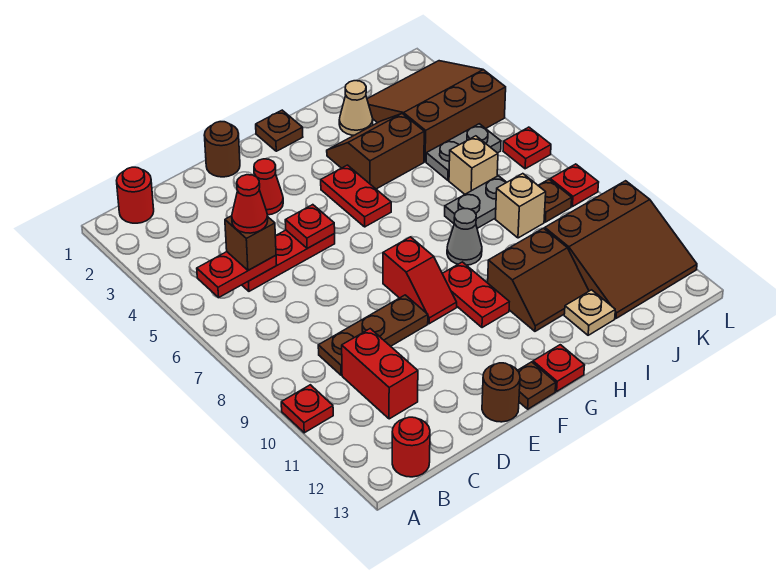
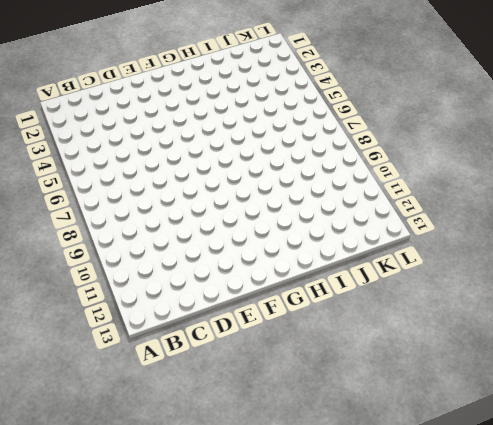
none -> red 1x1 plate [281,385,333,433]
none -> red 1x1 round brick [117,167,154,223]
none -> red 1x1 round brick [392,417,430,477]
none -> red 1x3 plate [242,230,335,291]

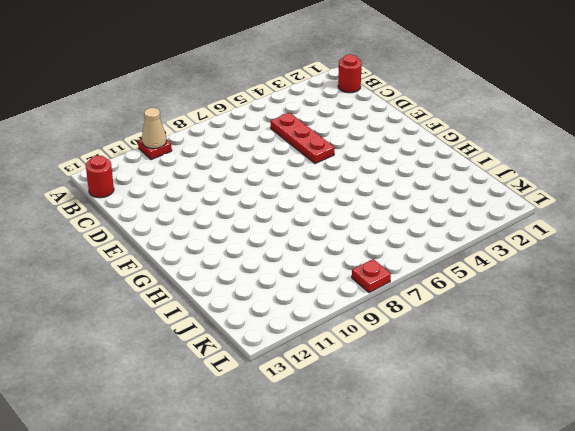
tan 1x1 cone [142,108,166,149] -> tan 1x1 cone moved to [339,81,373,135]
none -> brown 1x3 plate [318,295,428,375]
none -> red 1x2 brick [342,329,418,419]
none -> brown 1x1 round brick [204,122,240,177]
none -> red 1x1 cone [254,159,283,215]

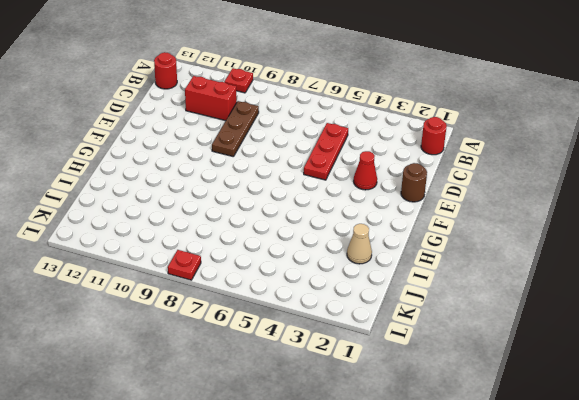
none -> brown 1x1 round brick [482,363,520,422]
none -> red 1x2 slope [383,237,457,324]
none -> brown 1x1 plate [517,362,556,409]
none -> brown 1x1 plate [256,110,303,151]

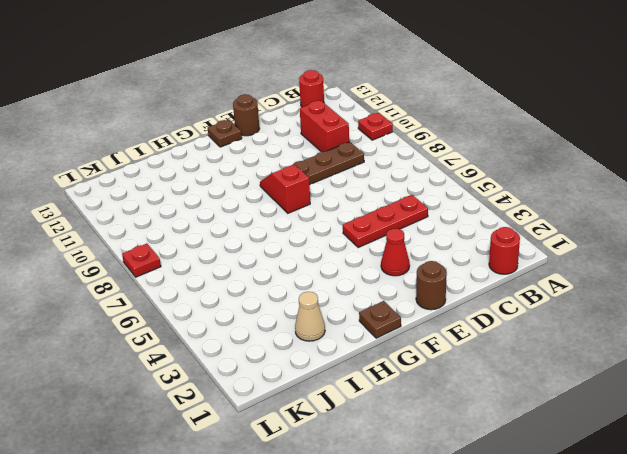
none -> red 1x2 plate [321,165,391,227]
none -> red 1x2 plate [442,262,509,328]
none -> red 1x1 plate [533,345,585,391]
none -> brown 2x2 slope [327,114,424,189]

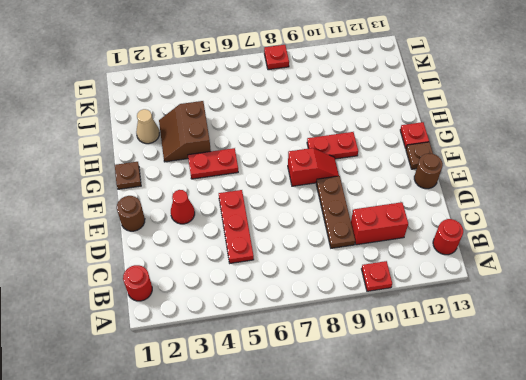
none -> grey 1x1 cone [447,209,482,265]
none -> brown 2x2 slope [488,228,589,331]
none -> grey 1x2 plate [445,176,507,228]
none -> tan 1x1 plate [564,290,615,335]

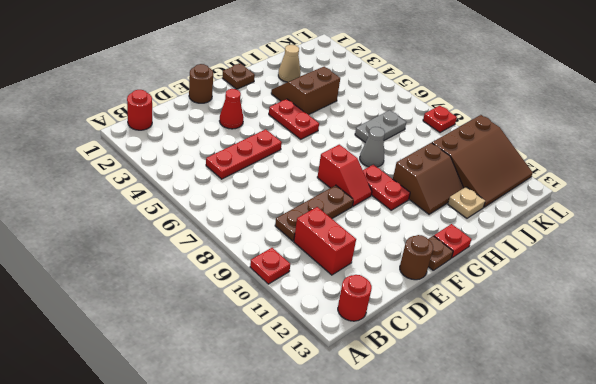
none -> brown 3x3 slope [367,61,506,162]
none -> grey 1x2 plate [426,124,501,180]
none -> tan 1x1 brick [449,136,498,194]
none -> tan 1x1 brick [495,174,546,238]

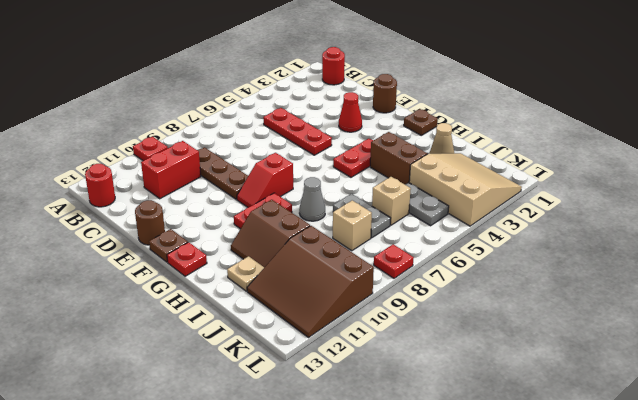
tan 3x3 slope [409,153,522,226] -> brown 3x3 slope [367,61,506,162]
none -> brown 1x1 plate [538,179,572,222]
none -> red 1x1 plate [503,127,551,169]
none -> red 1x2 plate [197,252,277,297]
none -> red 1x1 plate [285,205,335,249]

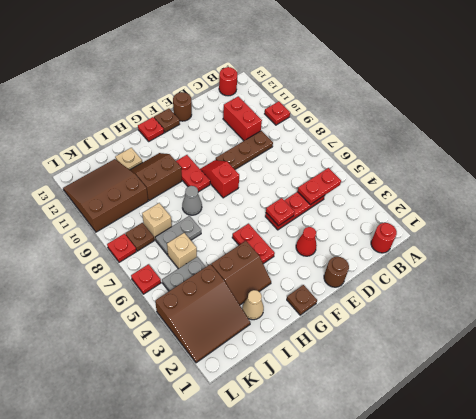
none -> brown 1x1 brick [225,216,276,270]
none -> red 1x1 cone [232,175,268,233]

